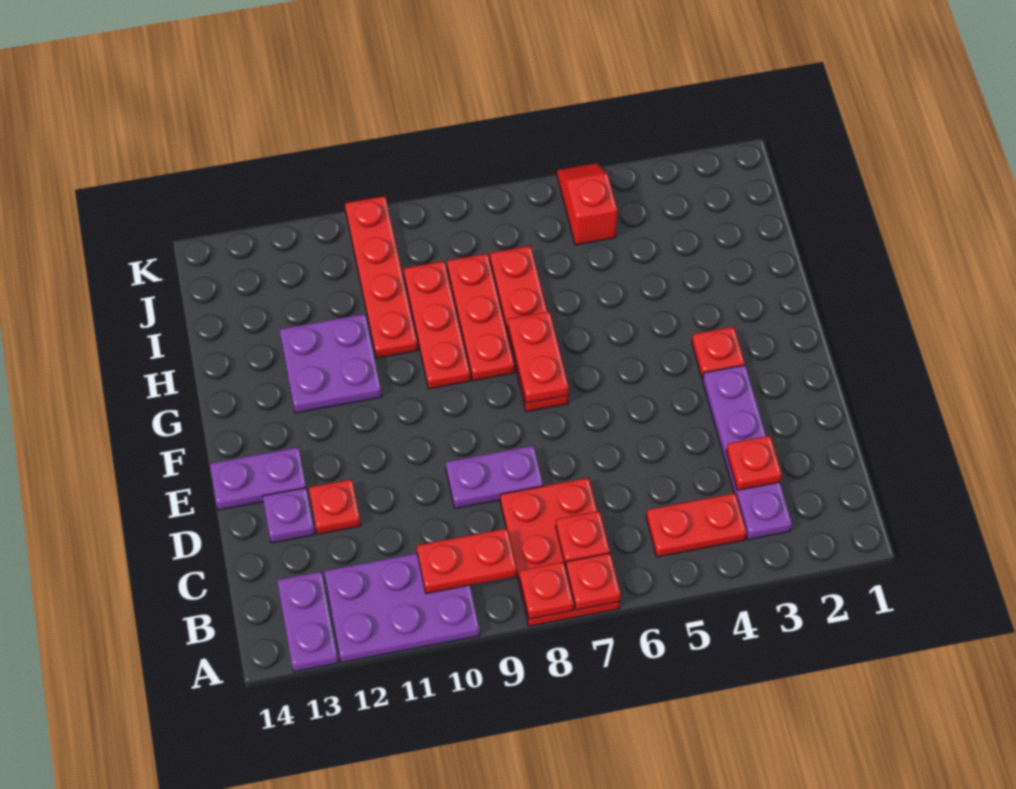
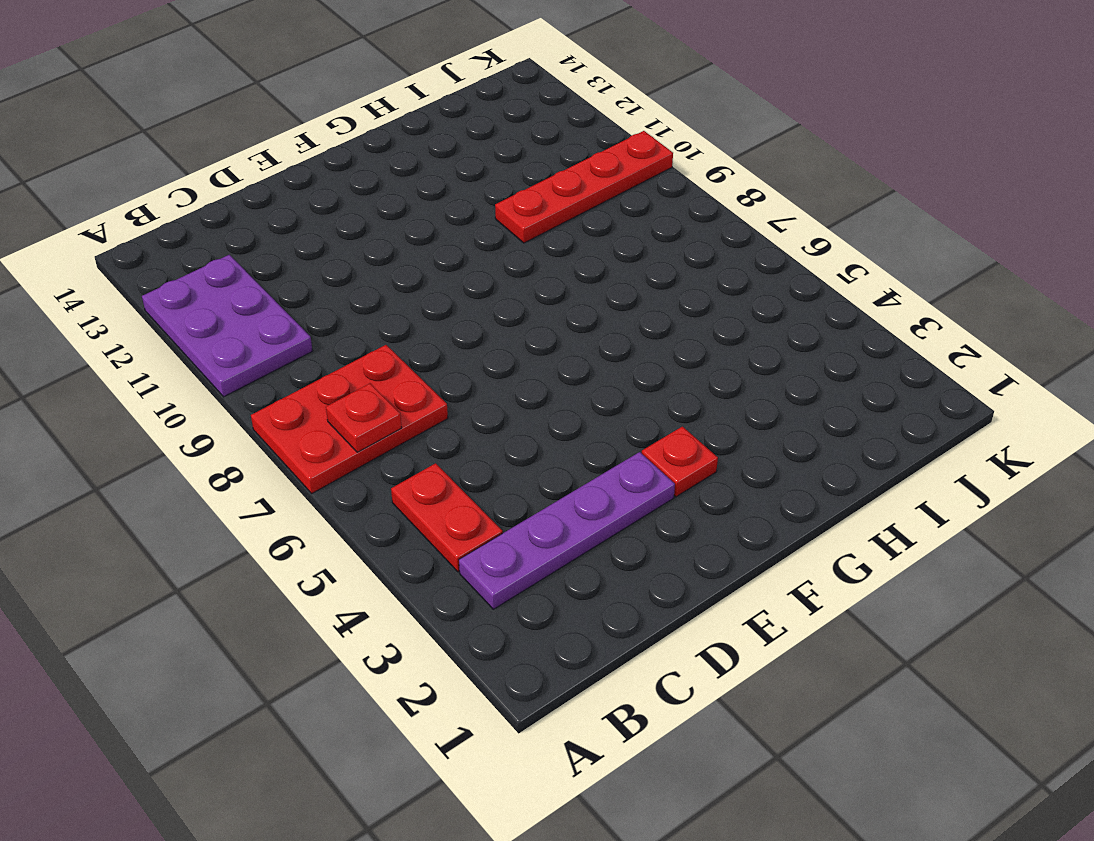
none -> purple 1x2 plate [277,571,339,672]
none -> purple 1x2 plate [446,446,543,508]
none -> red 1x1 plate [309,479,361,534]

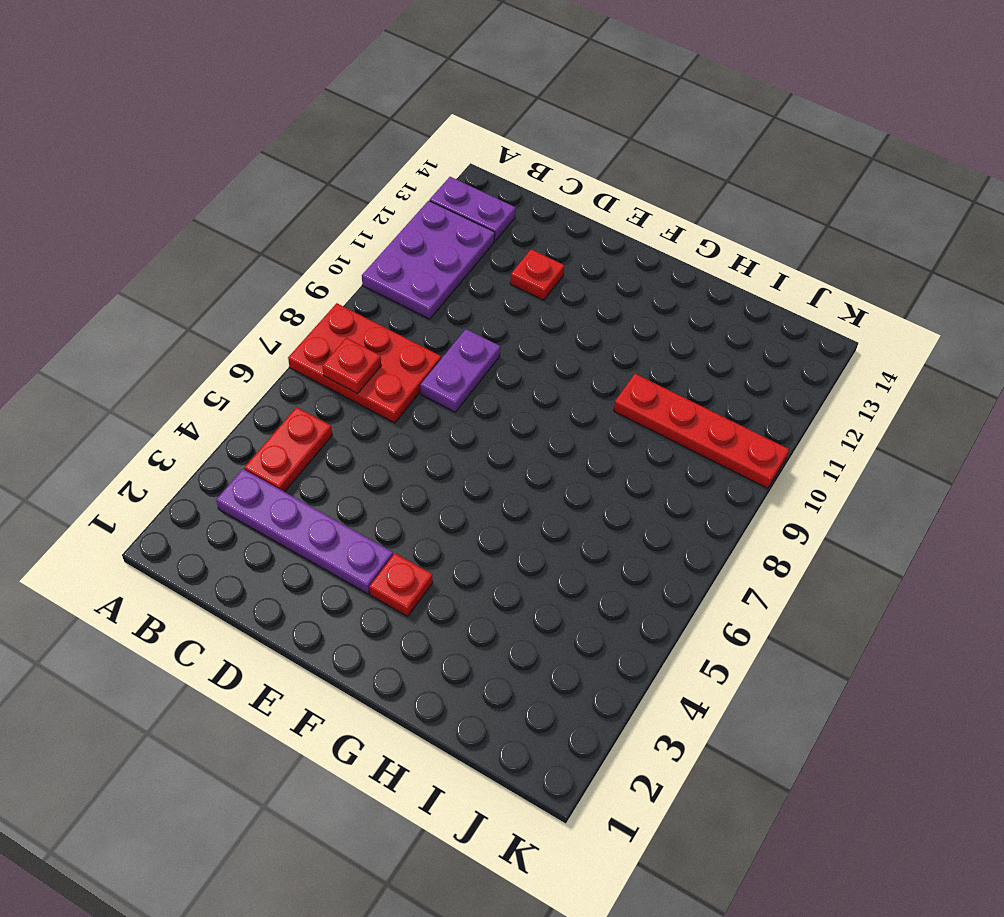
none -> purple 1x1 plate [263,488,315,543]
none -> purple 1x2 plate [210,447,306,510]
none -> red 1x4 plate [490,246,569,411]

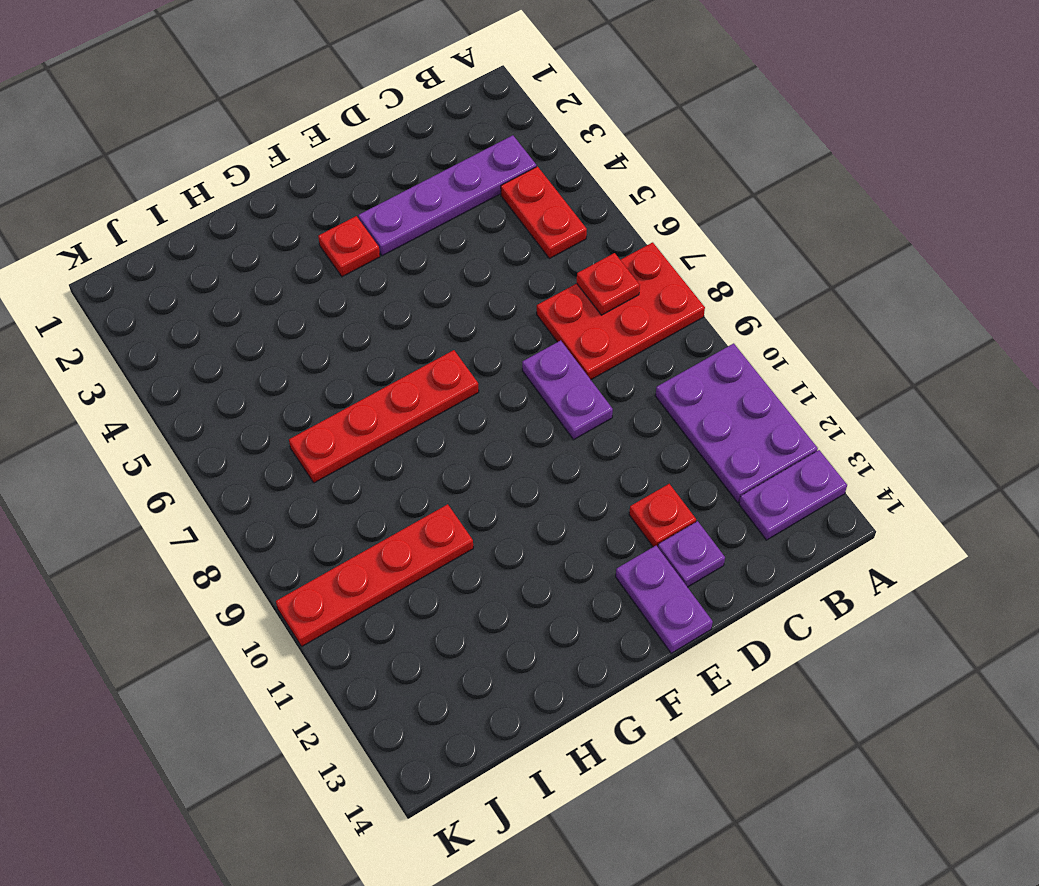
none -> red 1x3 plate [447,253,515,381]
none -> red 1x3 plate [404,261,471,389]
none -> purple 2x2 plate [280,314,382,413]

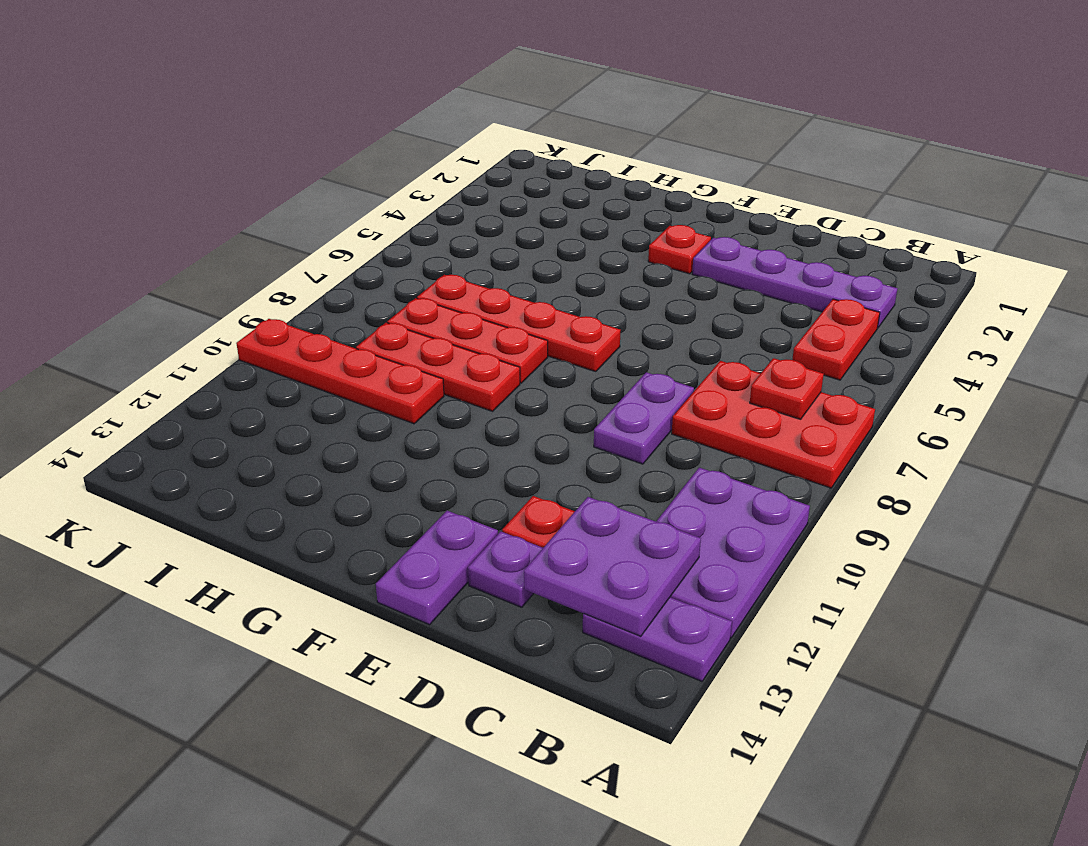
purple 2x2 plate [524,497,701,636] -> purple 2x2 plate moved to [280,314,382,413]
none -> red 1x2 slope [557,163,618,245]
none -> red 1x1 plate [566,553,621,610]
none -> red 1x1 plate [520,562,574,619]

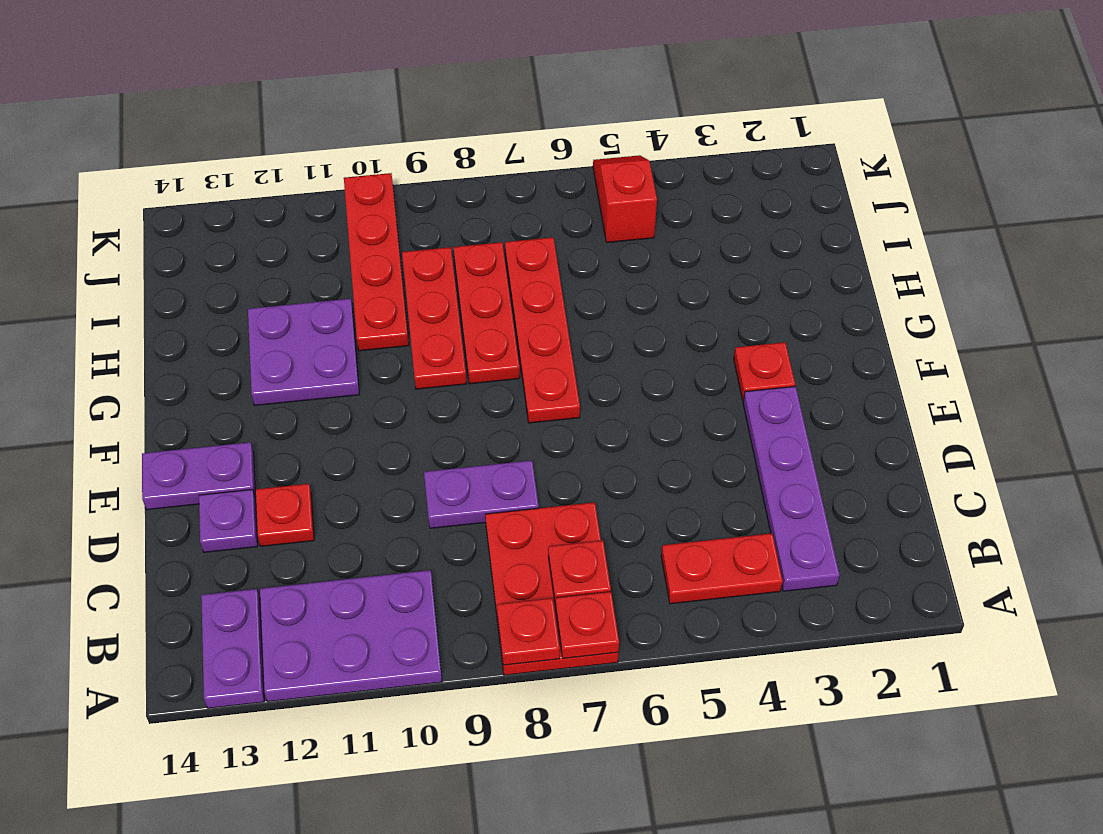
none -> red 1x2 plate [417,528,517,594]
none -> red 1x1 plate [726,436,782,490]
none -> red 1x2 plate [508,311,569,403]

